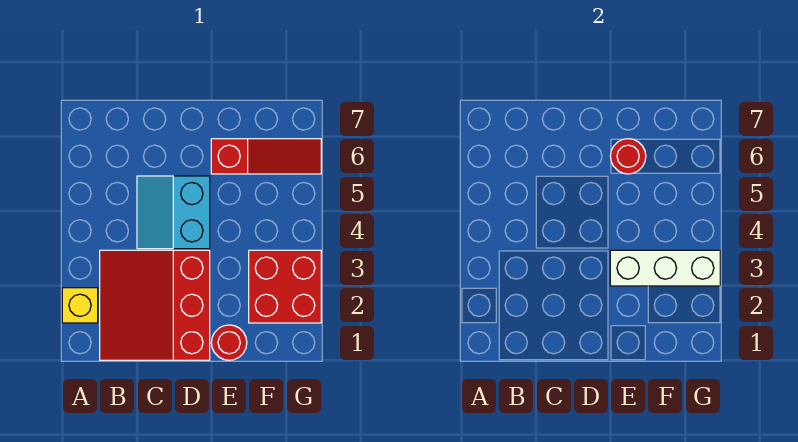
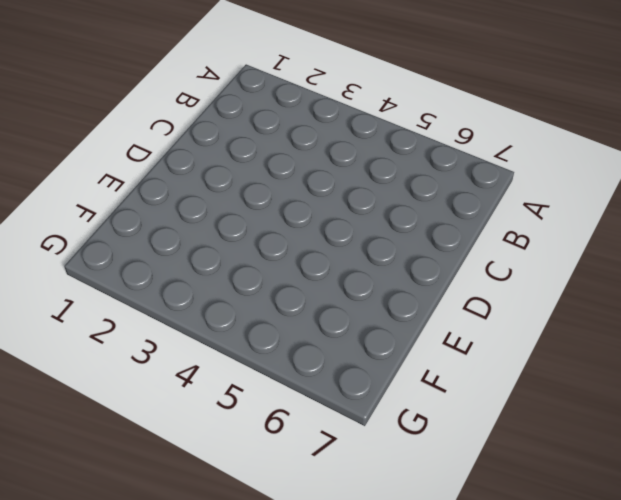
none -> yellow 1x1 brick [62,288,98,323]
none -> red 3x3 slope [100,250,210,360]

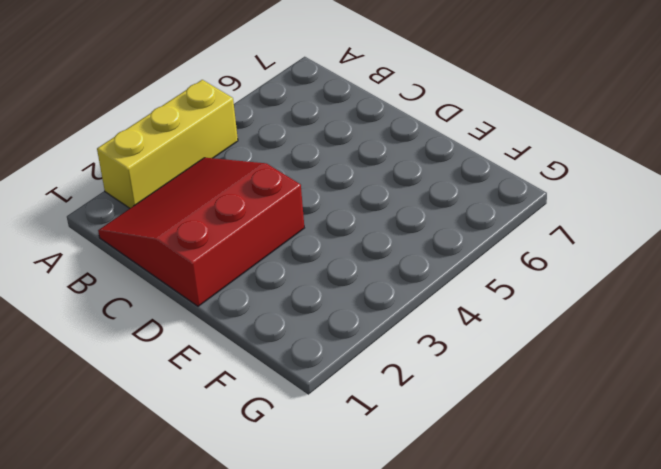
yellow 1x3 brick [97,80,238,208] -> yellow 1x1 brick [62,288,98,323]
none -> cyan 2x2 slope [137,176,210,249]
none -> red 1x1 round brick [211,325,247,360]

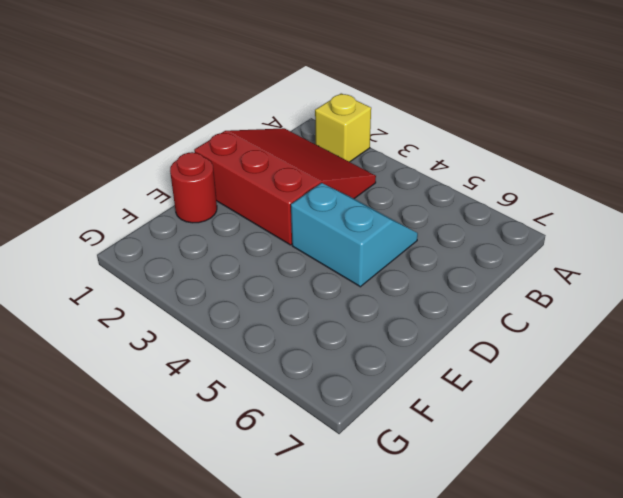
none -> red 1x3 slope [211,139,321,174]
none -> red 2x2 brick [249,250,321,323]

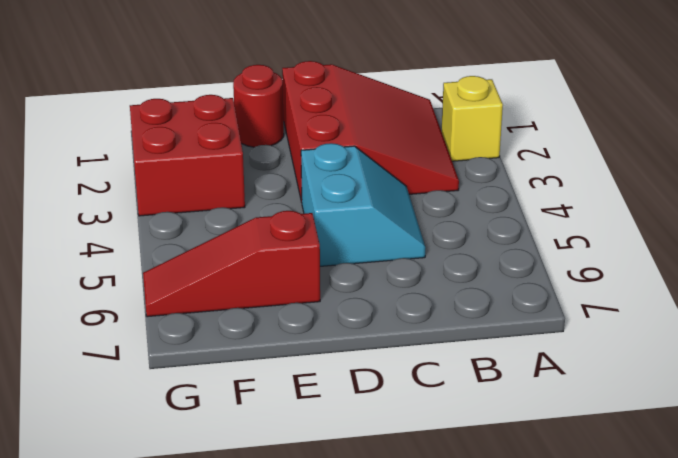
none -> white 1x3 brick [610,250,720,286]
none -> red 1x1 round brick [610,139,646,174]

